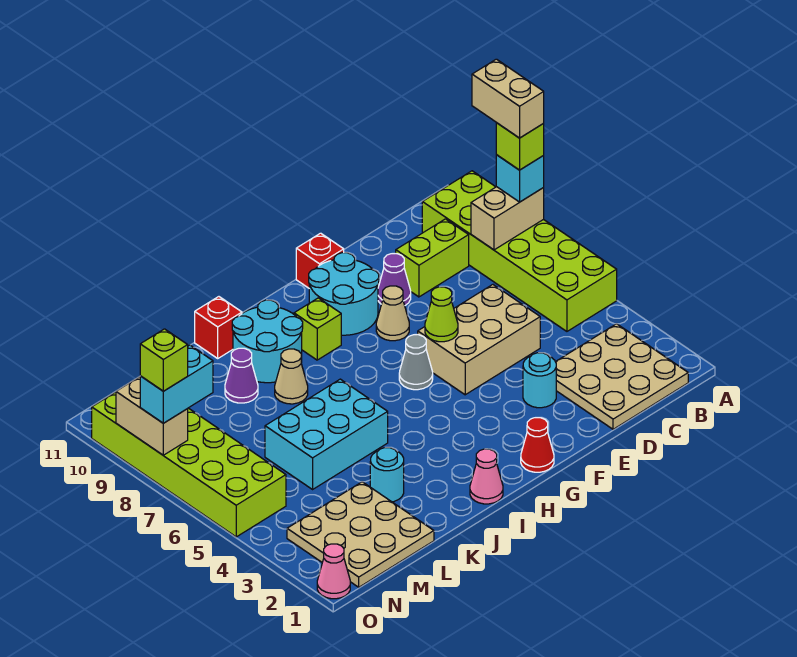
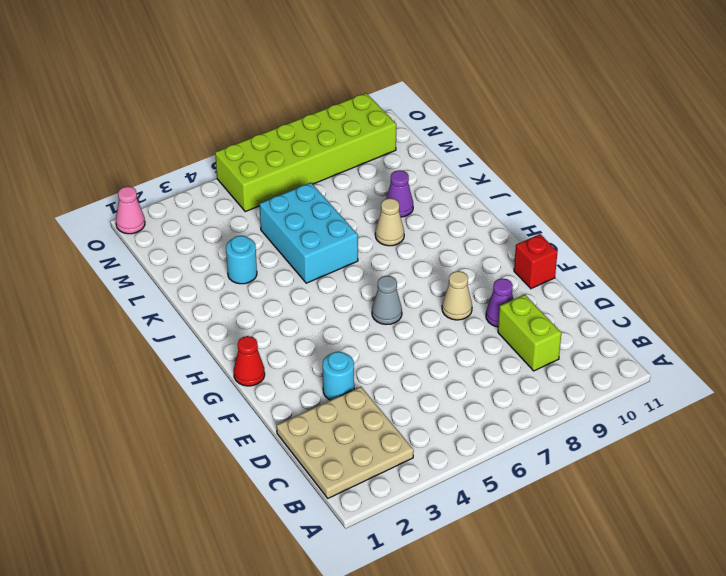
none -> lime 2x6 brick [422,171,617,331]
none -> tan 2x3 brick [418,285,540,395]
none -> cyan 2x2 round brick [309,253,379,335]
none -> lime 1x1 brick [294,298,341,360]

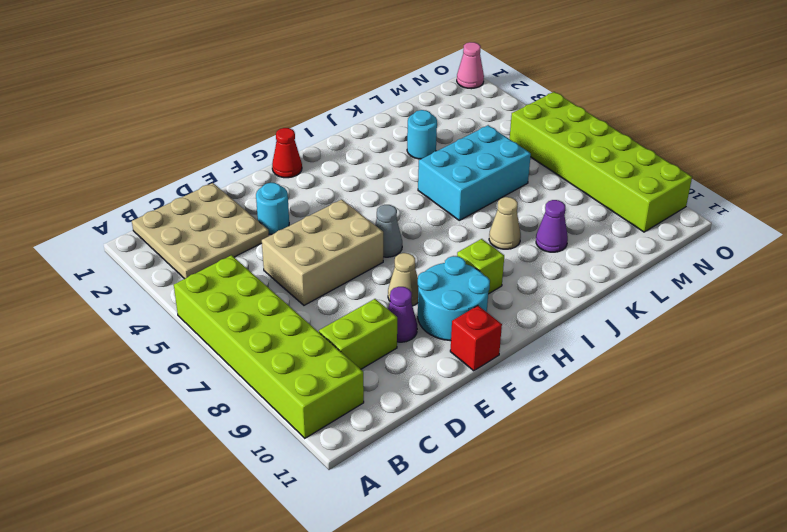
none -> pink 1x1 cone [470,449,503,504]
none -> cyan 2x2 round brick [232,300,303,383]
none -> red 1x1 brick [195,297,242,358]
none -> tan 3x3 plate [287,482,434,587]

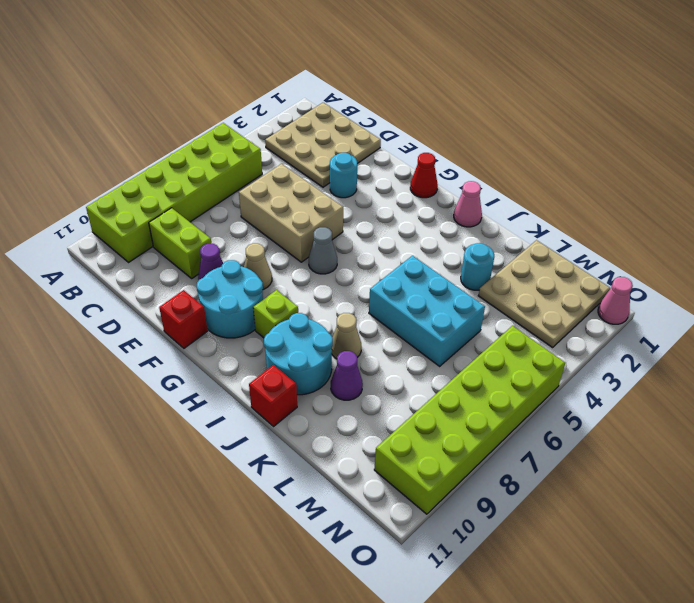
none -> tan 1x2 brick [471,187,544,250]
none -> lime 1x1 cone [425,287,458,342]
none -> tan 1x2 brick [116,377,188,455]
none -> cyan 1x1 brick [496,155,544,202]

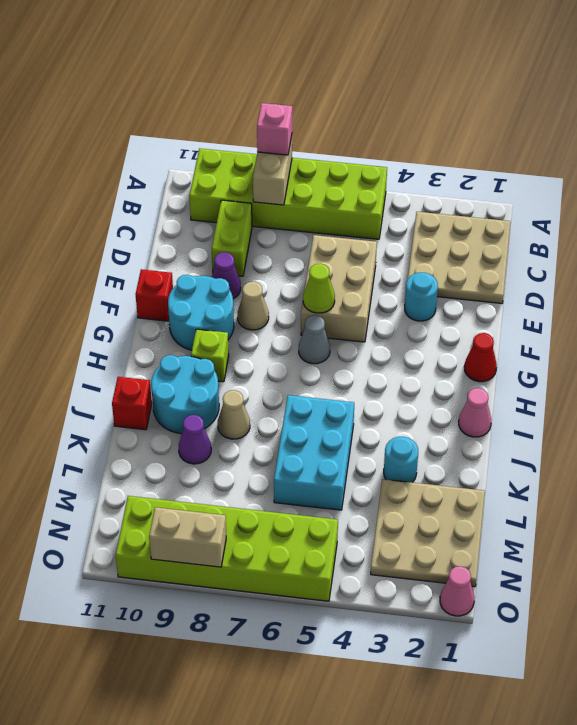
pink 1x1 brick [257,103,292,155] -> cyan 1x1 brick [496,155,544,202]
none -> cyan 1x2 brick [140,345,213,423]
none -> lime 1x1 brick [496,123,544,170]
none -> lime 1x1 brick [140,329,188,391]
none -> tan 1x2 brick [472,59,544,138]

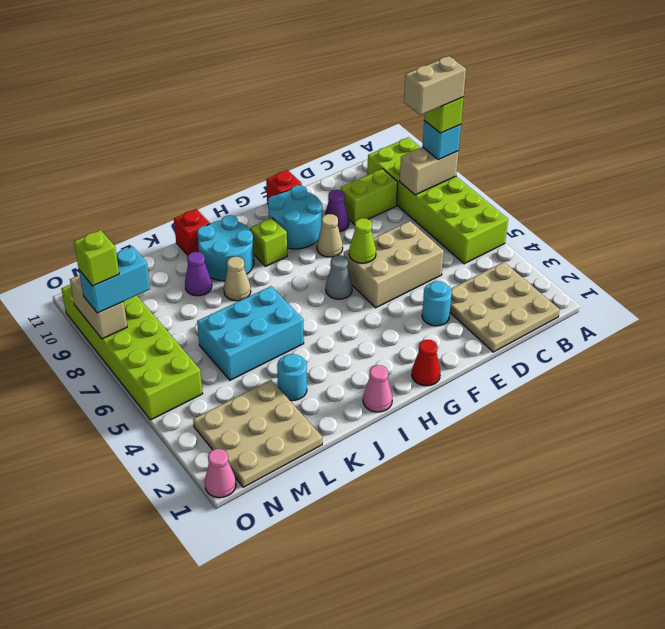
tan 1x2 brick [404,56,466,115] -> tan 1x2 brick turned to [472,59,544,138]

